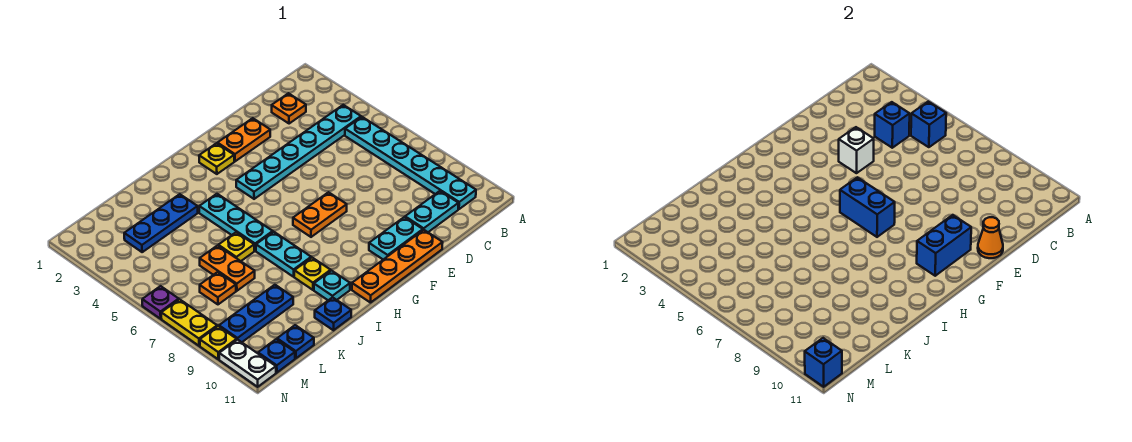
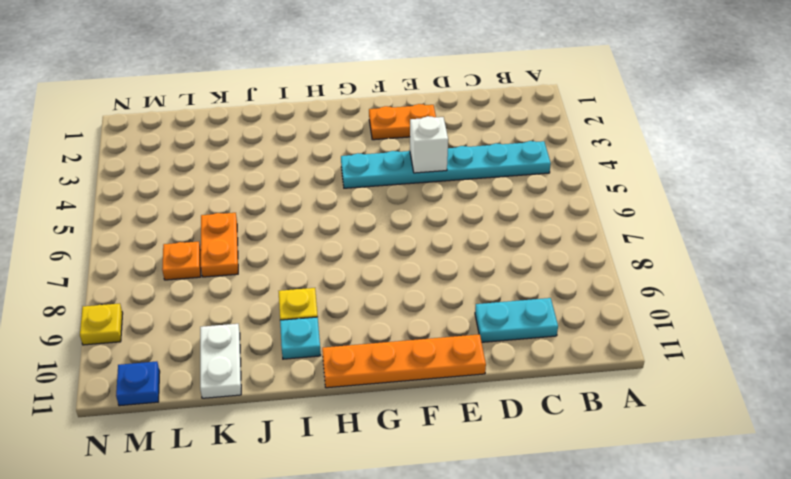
white 1x2 plate [200,324,241,398] -> white 1x2 plate moved to [219,339,276,387]
none -> cyan 1x6 plate [345,117,476,209]
none -> orange 1x1 plate [272,93,306,124]
none -> cyan 1x2 plate [369,217,423,260]
none -> orange 1x2 plate [293,192,347,237]

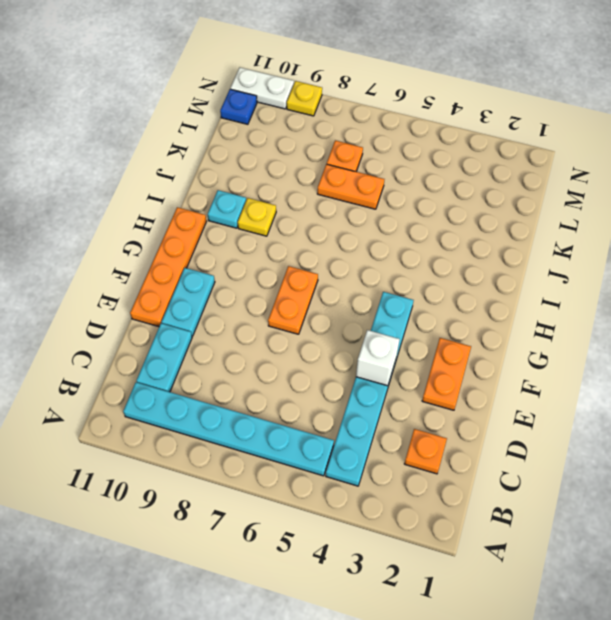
none -> yellow 1x1 plate [199,143,234,174]
none -> cyan 1x3 plate [199,194,273,251]
none -> cyan 1x2 plate [256,232,311,277]
none -> blue 1x3 plate [124,194,198,252]

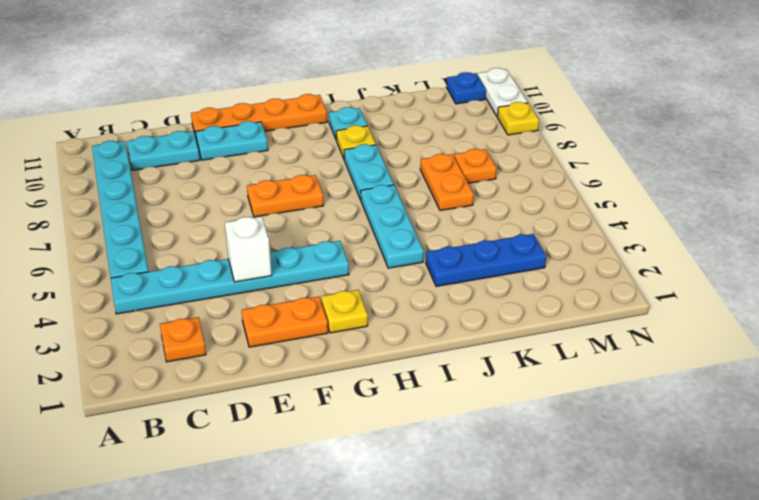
none -> yellow 1x1 plate [218,232,254,261]
none -> blue 1x1 plate [315,297,351,330]
none -> blue 1x3 plate [219,285,293,342]
none -> blue 1x1 plate [277,325,314,358]

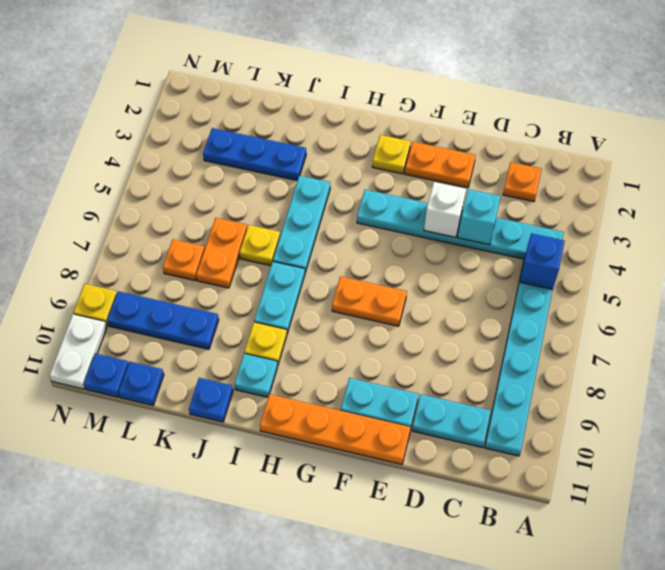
cyan 1x1 brick [458,189,501,245] -> none
none -> purple 1x1 plate [142,286,179,319]
none -> yellow 1x2 plate [161,299,217,346]
none -> blue 1x1 brick [875,102,910,148]
none -> orange 1x1 cone [978,217,1003,258]

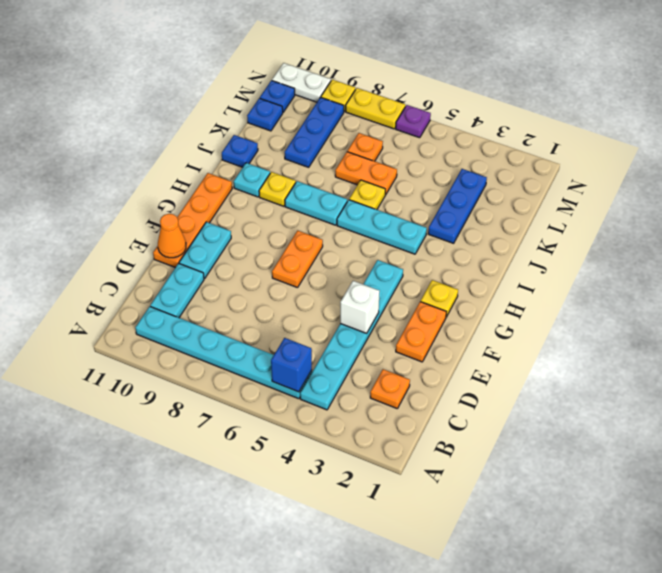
none -> blue 1x1 brick [875,102,910,148]
none -> blue 1x2 brick [917,215,971,276]
none -> blue 1x2 brick [840,177,895,237]
none -> blue 1x1 brick [805,338,842,387]

